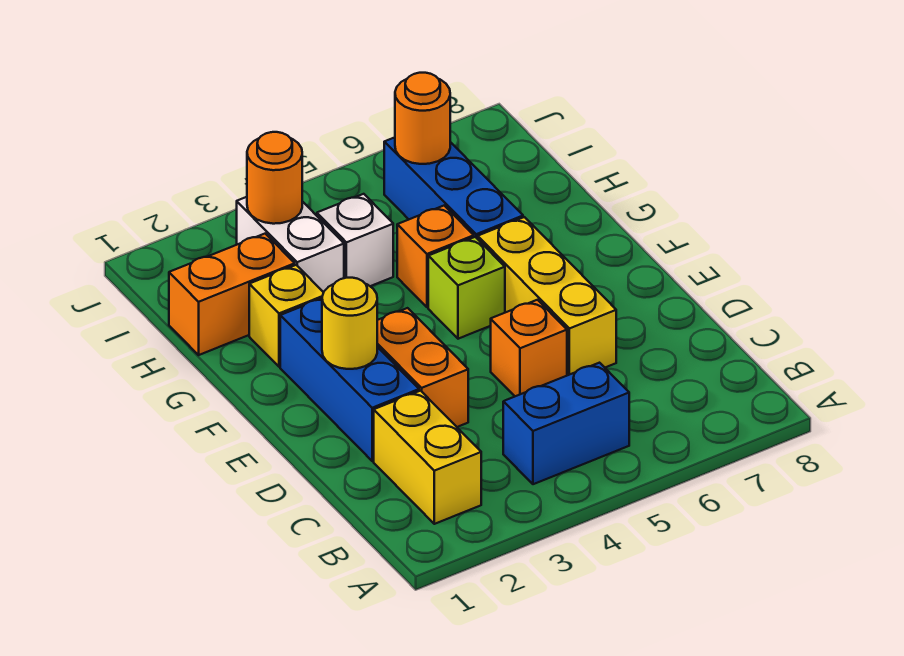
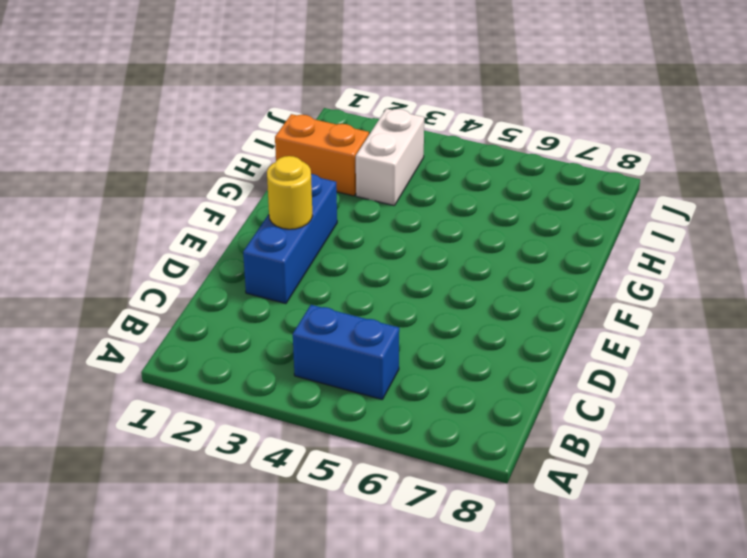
none -> yellow 1x2 brick [374,391,481,524]
none -> orange 1x2 brick [377,308,468,427]
none -> orange 1x1 brick [491,300,567,396]

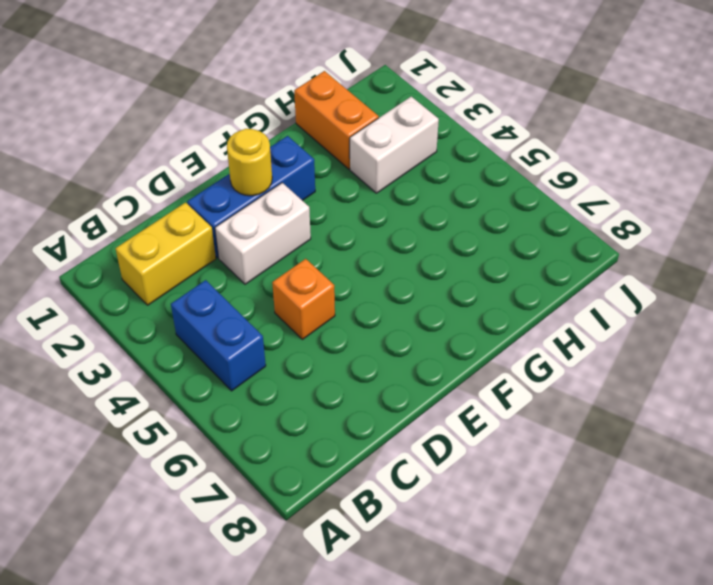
white 1x2 brick [215,183,311,284] -> orange 1x2 brick [377,308,468,427]
none -> yellow 1x3 brick [478,217,616,375]
none -> lime 1x1 brick [428,237,505,339]
none -> yellow 1x1 brick [249,265,324,367]

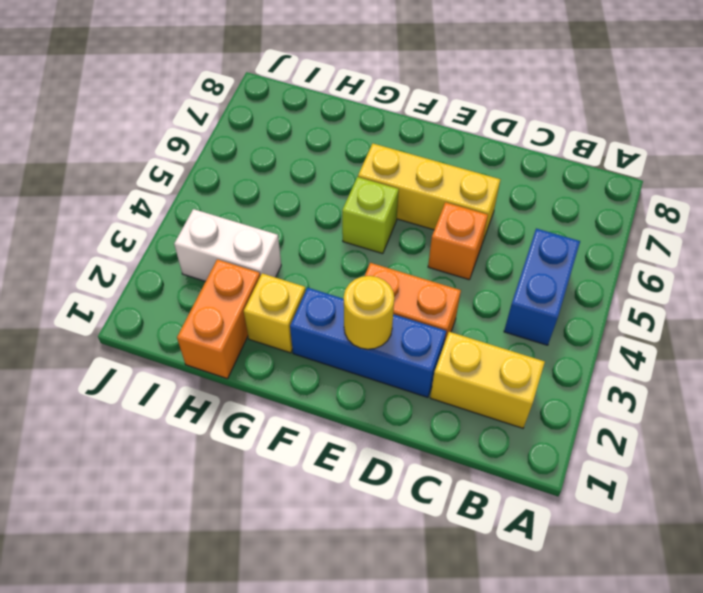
none -> orange 1x1 brick [397,206,474,307]
none -> blue 1x3 brick [384,137,523,239]
none -> white 1x1 brick [317,194,393,286]

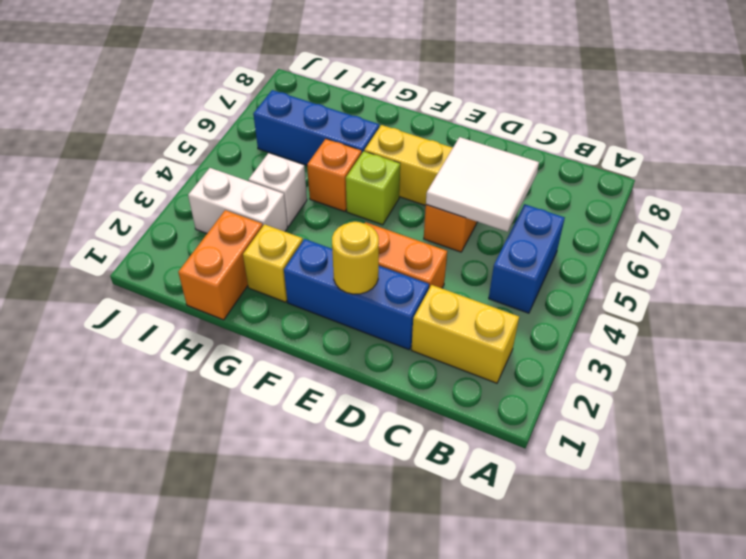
white 2x2 tile [426,137,539,232] -> none
none -> orange 1x1 round brick [247,132,302,224]
none -> orange 1x1 round brick [395,73,450,164]

